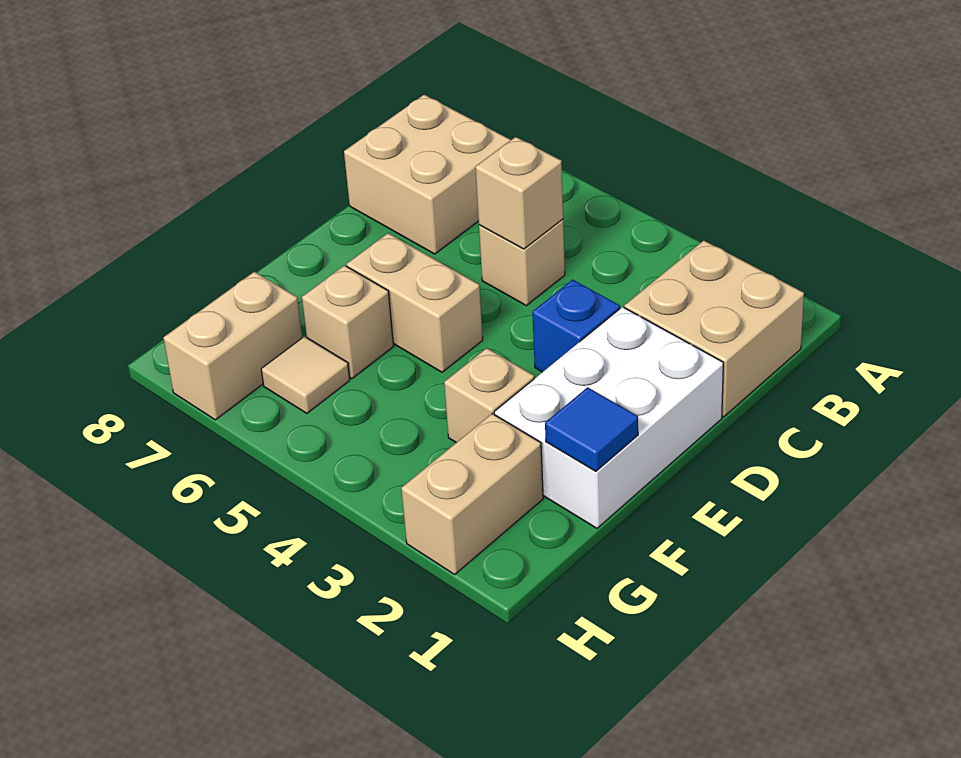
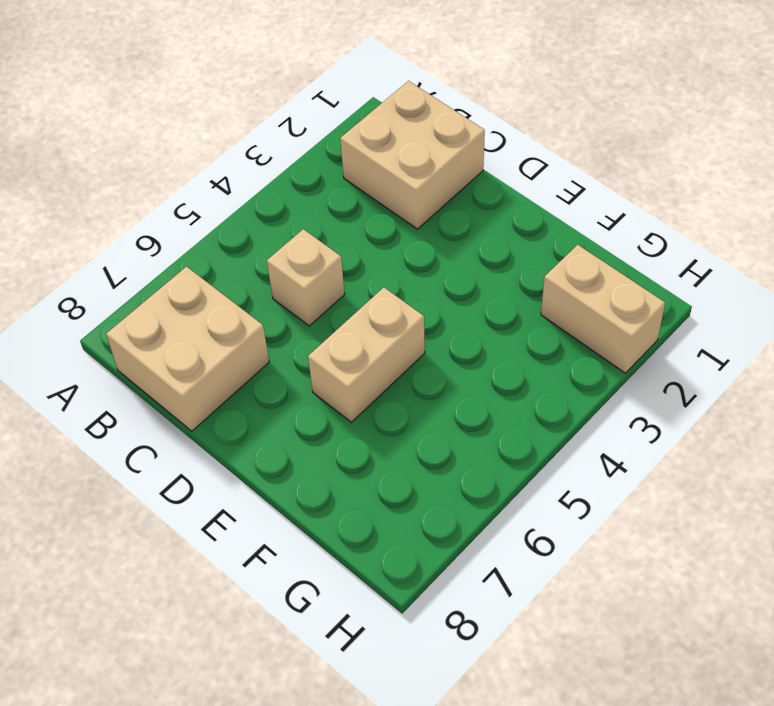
none -> white 2x3 brick [494,307,723,528]
none -> blue 1x1 brick [532,280,620,372]
none -> tan 1x1 brick [444,348,534,442]

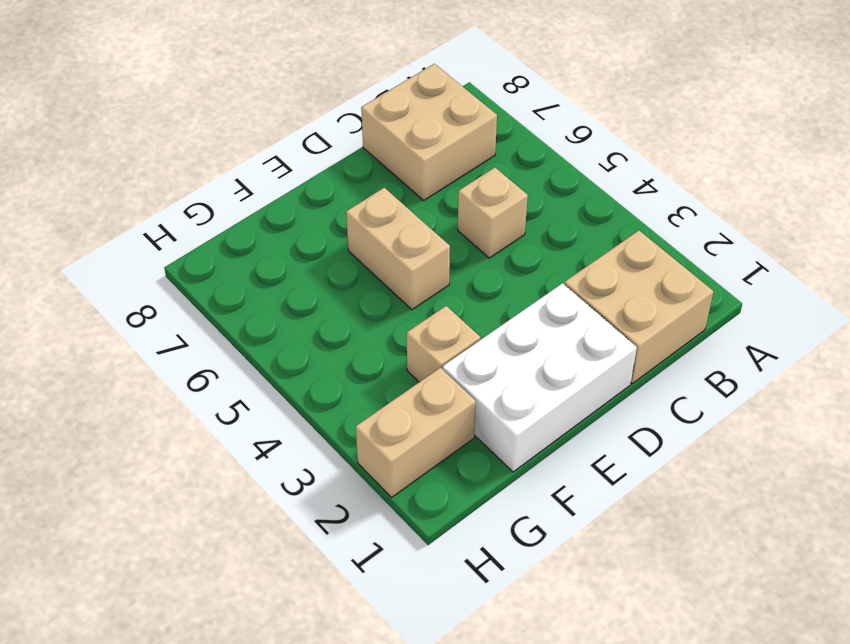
none -> blue 1x1 brick [532,280,620,372]
none -> tan 1x1 brick [302,265,394,379]
none -> tan 1x1 tile [261,336,350,413]

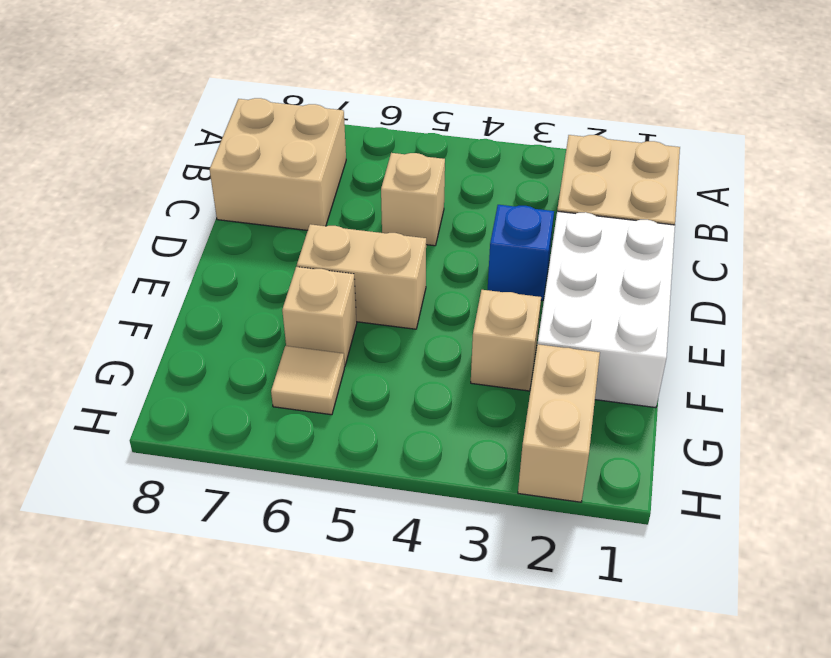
none -> tan 1x2 brick [163,272,302,420]
none -> tan 1x1 brick [475,137,563,249]
none -> blue 1x1 tile [545,387,638,471]

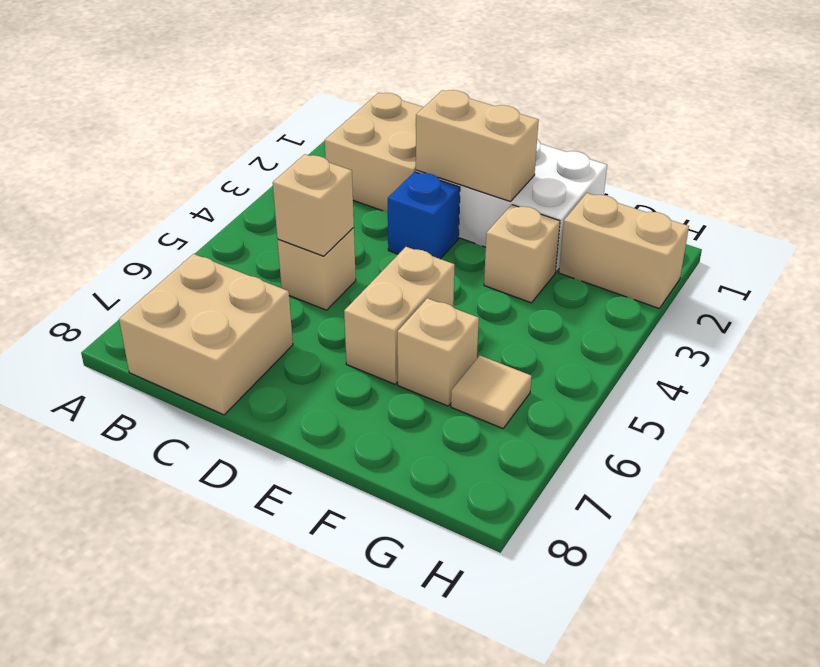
tan 1x2 brick [416,90,539,202] -> tan 1x2 brick moved to [163,272,302,420]
none -> blue 1x1 tile [545,387,638,471]

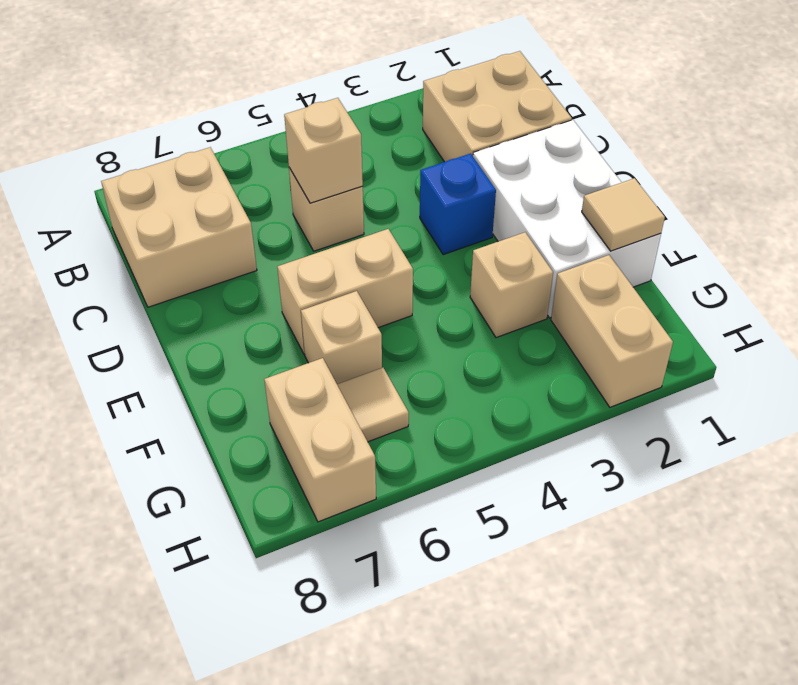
tan 1x1 tile [582,178,665,251] -> blue 1x1 tile [545,387,638,471]

